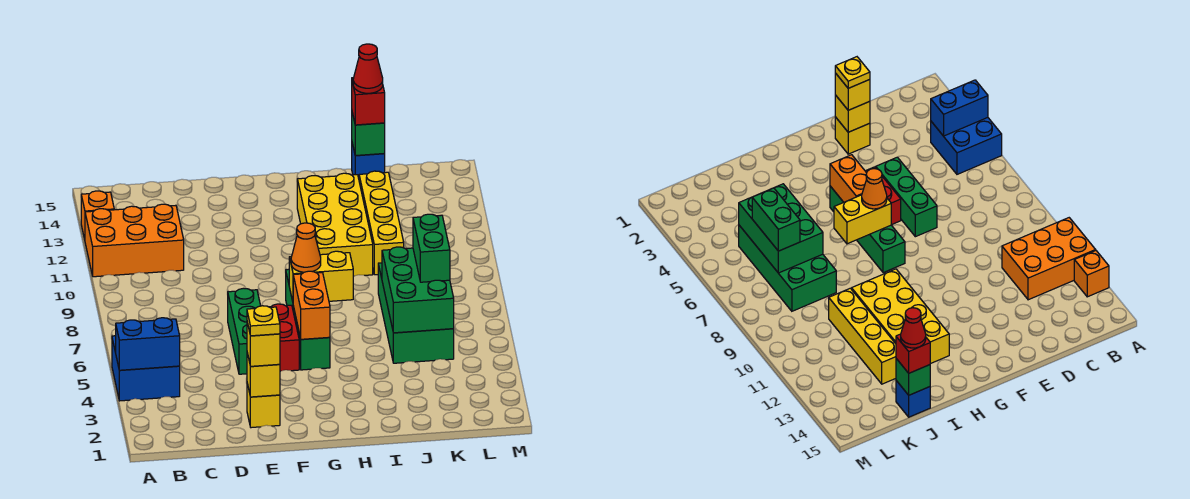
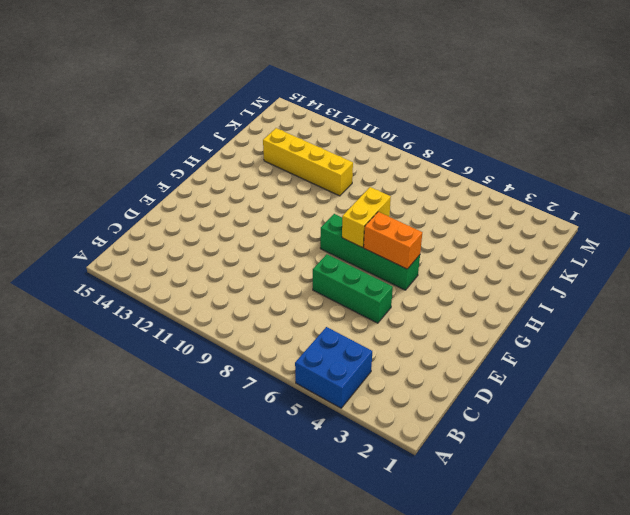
none -> orange 2x3 brick [85,204,184,277]
none -> orange 1x1 brick [81,191,114,239]
none -> yellow 1x1 brick [247,384,280,428]

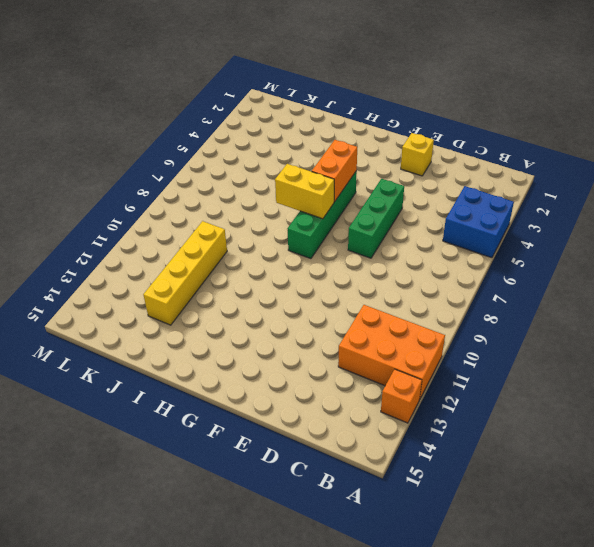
none -> red 1x2 brick [271,304,299,371]
none -> yellow 2x4 brick [297,173,373,276]
none -> green 2x4 brick [378,263,454,363]

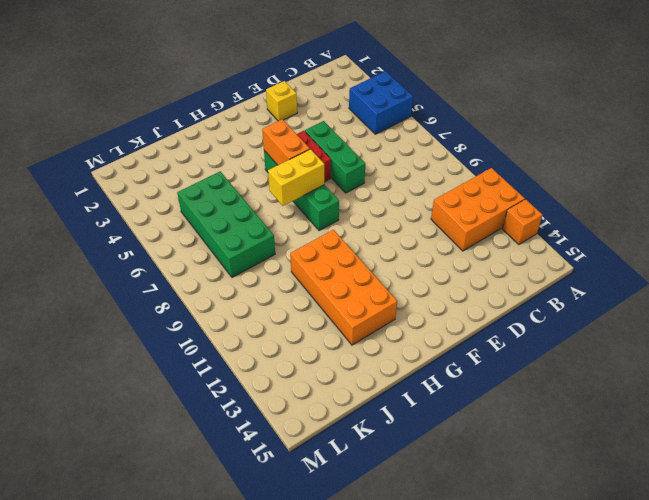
orange 2x4 brick [290,230,397,345] -> yellow 2x4 brick [297,173,373,276]
none -> yellow 1x4 brick [359,171,404,275]
none -> blue 1x1 brick [352,143,385,178]
none -> blue 1x2 brick [116,318,180,370]

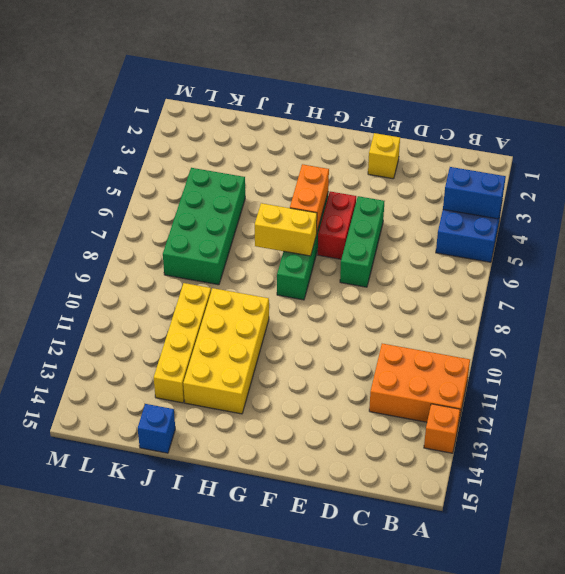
none -> yellow 1x1 brick [247,353,280,397]
none -> green 2x3 brick [382,247,454,333]
none -> green 1x1 brick [352,113,385,156]

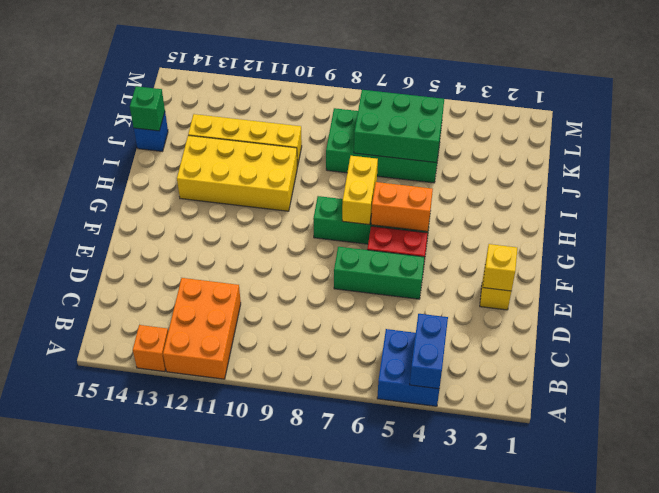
none -> yellow 1x1 brick [247,322,280,366]
none -> orange 1x1 cone [291,223,321,272]
none -> red 1x1 brick [352,78,385,125]

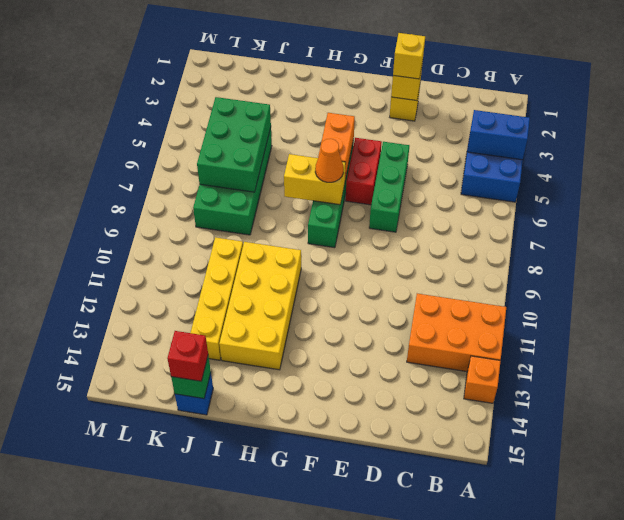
none -> green 1x2 brick [413,214,450,282]
none -> yellow 1x1 plate [247,306,280,336]
none -> red 1x1 cone [353,44,383,93]

